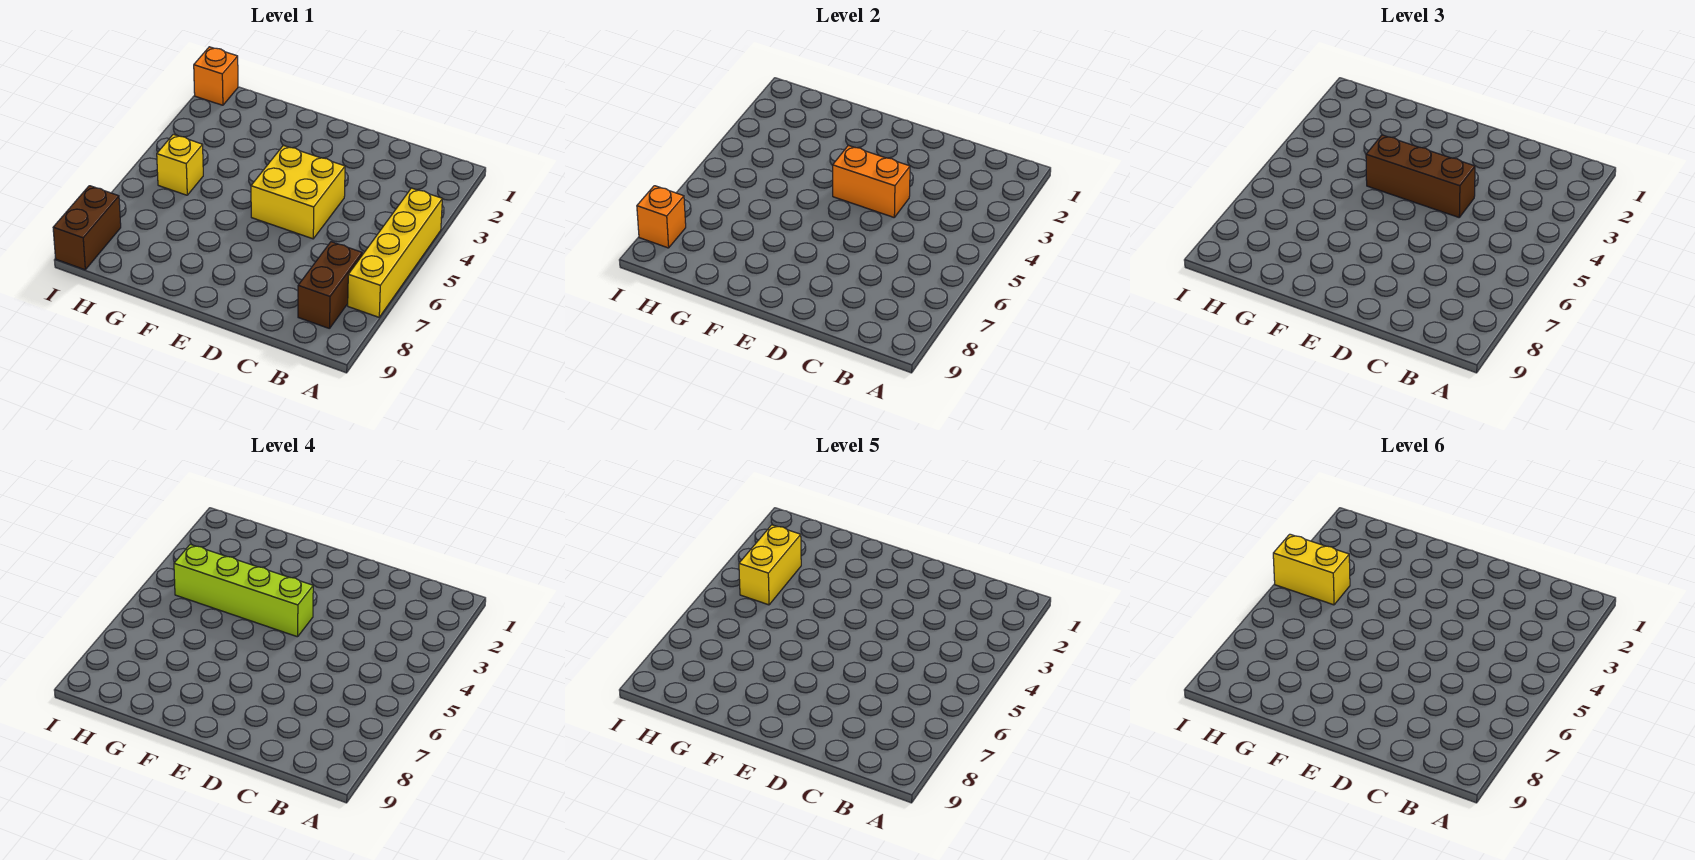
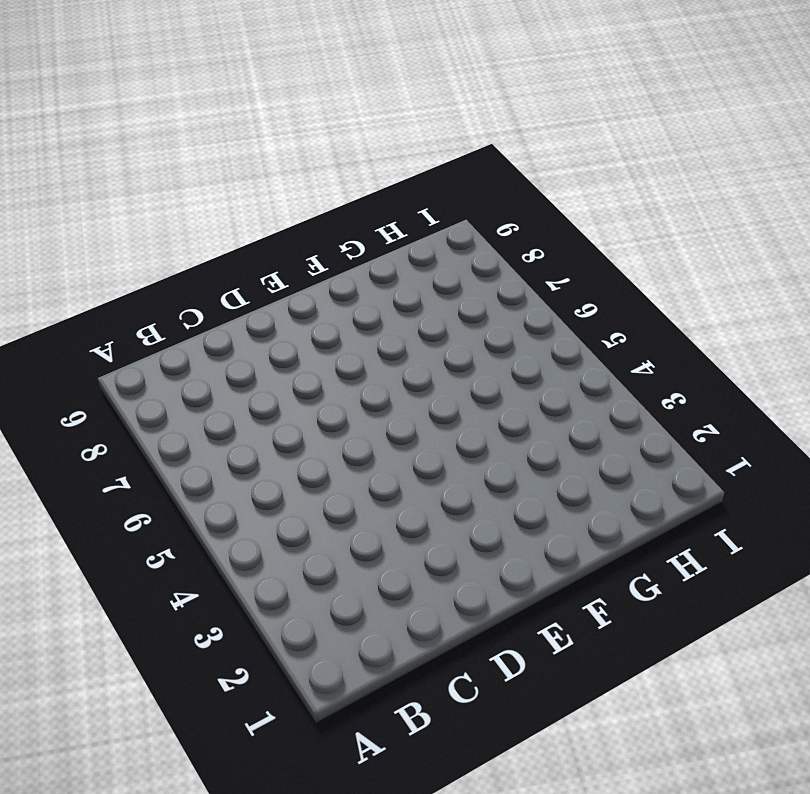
none -> yellow 1x4 brick [348,188,442,317]
none -> brown 1x2 brick [298,242,362,329]
none -> yellow 2x2 brick [251,145,345,239]

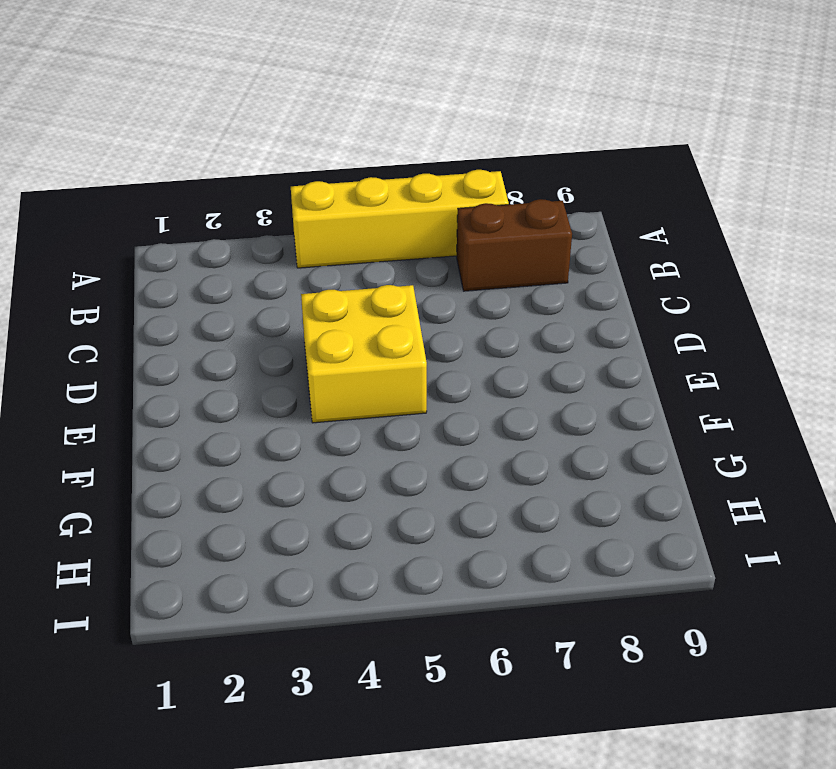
none -> yellow 1x1 brick [157,134,203,195]
none -> orange 1x1 brick [194,47,238,105]
none -> brown 1x2 brick [53,186,121,270]

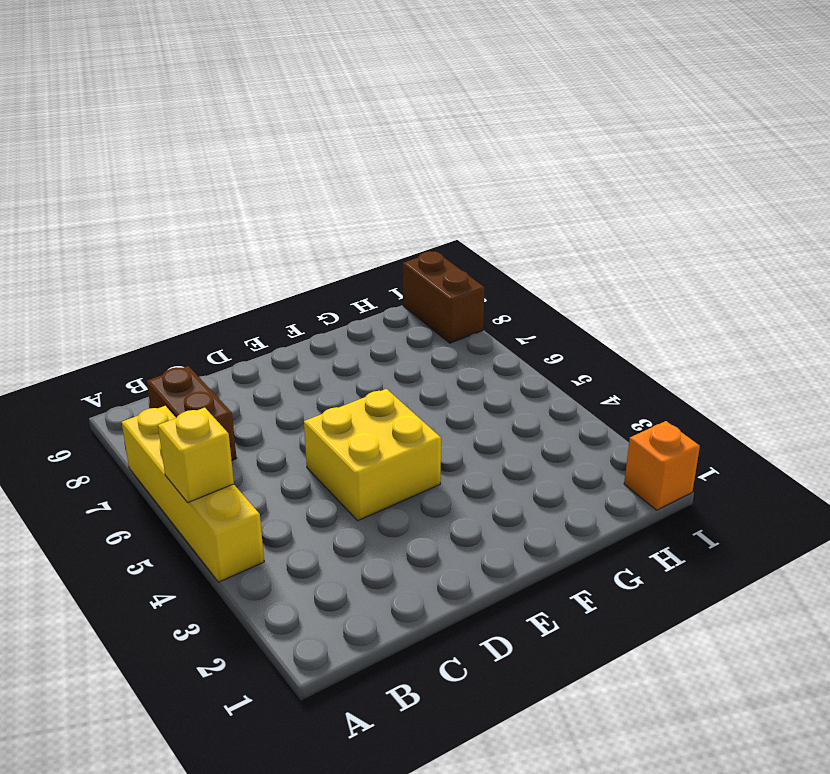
yellow 1x1 brick [158,408,234,503] -> yellow 1x1 brick moved to [157,134,203,195]
none -> orange 1x2 brick [833,145,910,217]
none -> orange 1x1 brick [637,186,686,248]
none -> brown 1x3 brick [1366,135,1475,217]

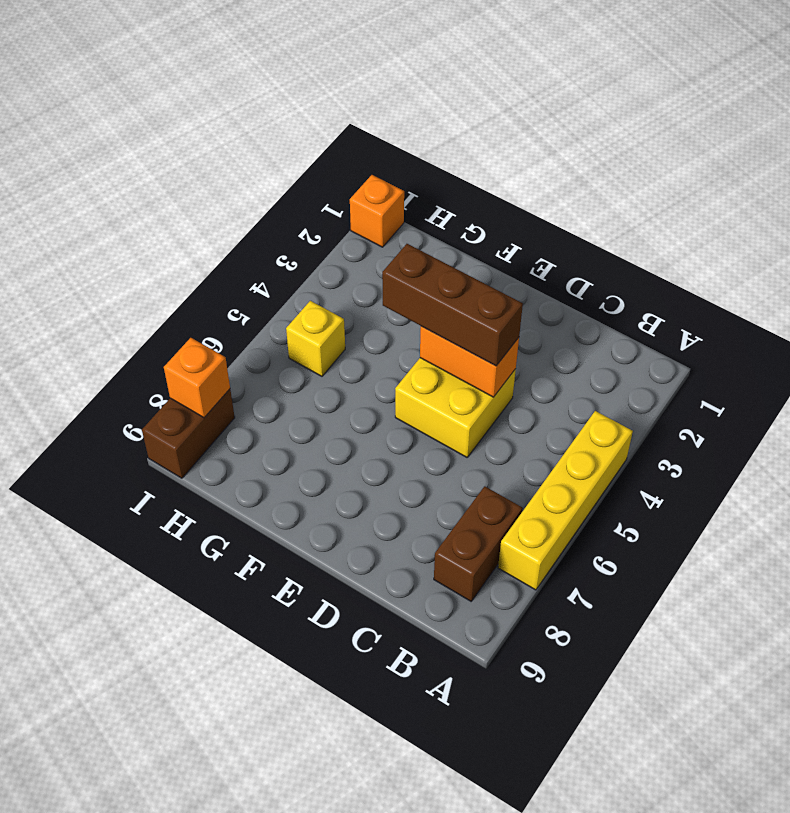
none -> lime 1x4 brick [174,544,313,637]
none -> yellow 1x2 brick [739,525,801,605]
none -> yellow 1x2 brick [1273,534,1350,605]

